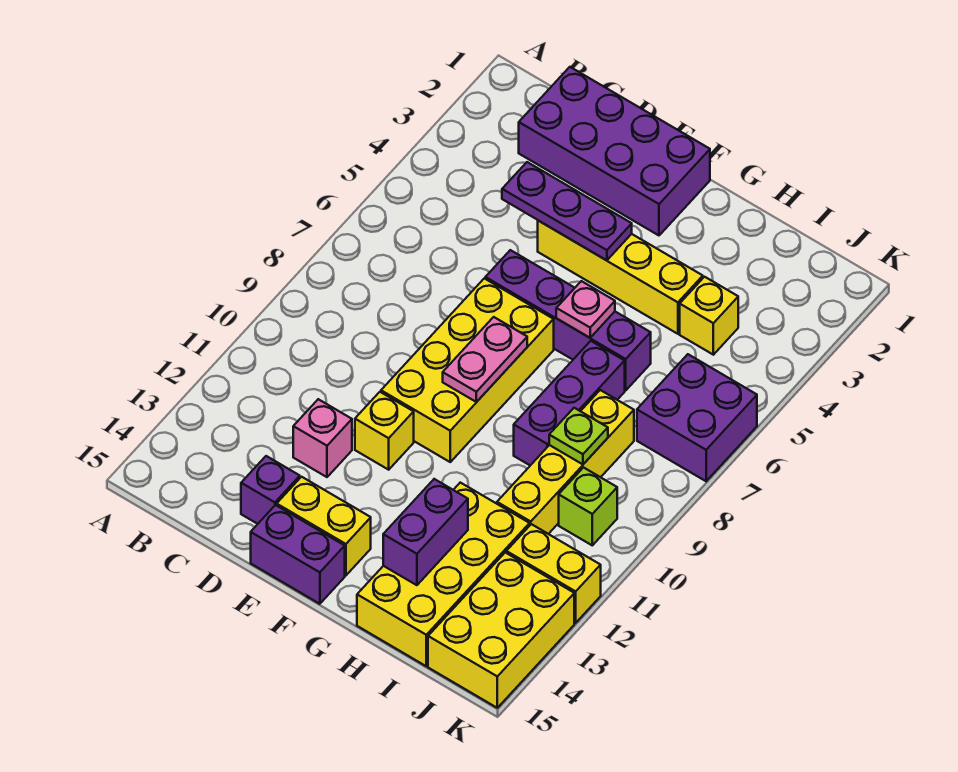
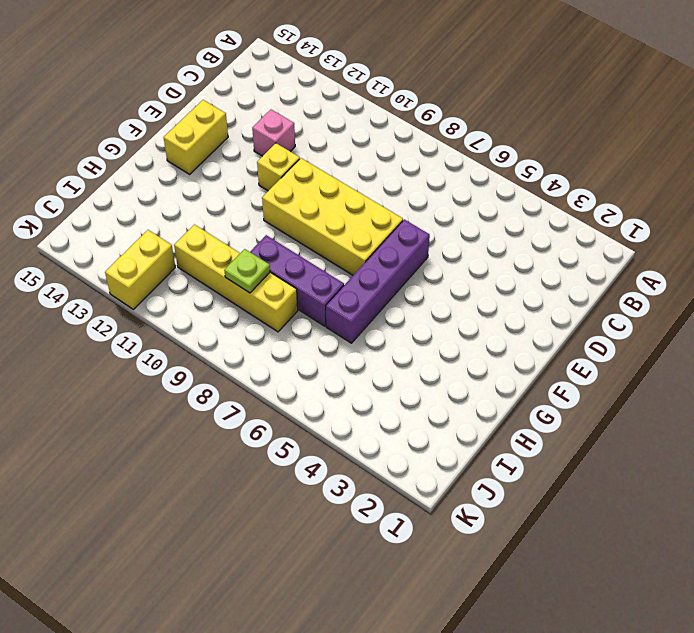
none -> purple 2x4 brick [519,67,710,235]
none -> purple 1x1 brick [241,456,300,524]
none -> yellow 1x4 brick [538,221,703,334]

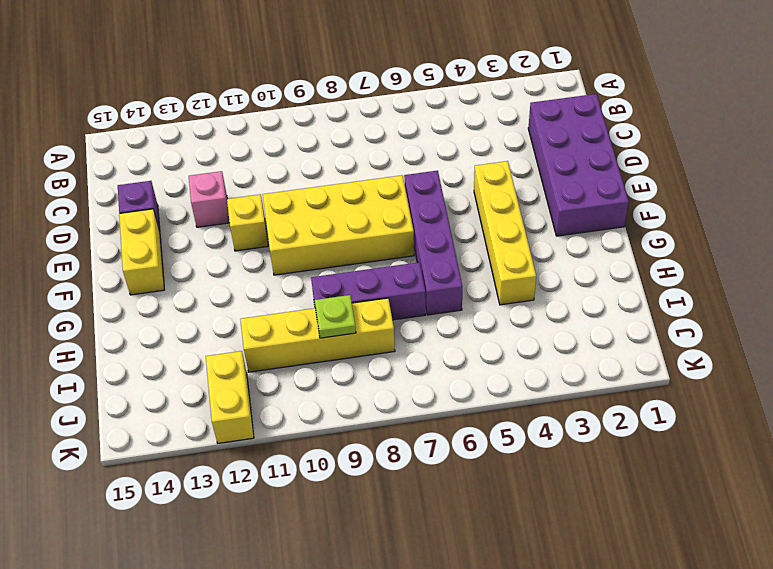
none -> purple 1x2 brick [251,505,345,604]
none -> yellow 2x4 brick [357,483,530,666]
none -> yellow 1x1 brick [680,277,738,355]

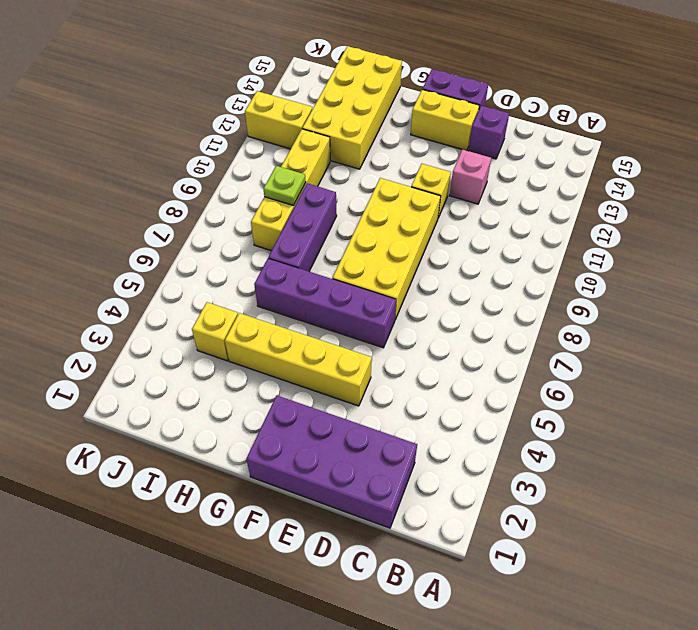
none -> purple 2x2 brick [637,354,757,481]
none -> lime 1x1 brick [559,468,617,545]
none -> yellow 2x3 brick [428,553,574,708]

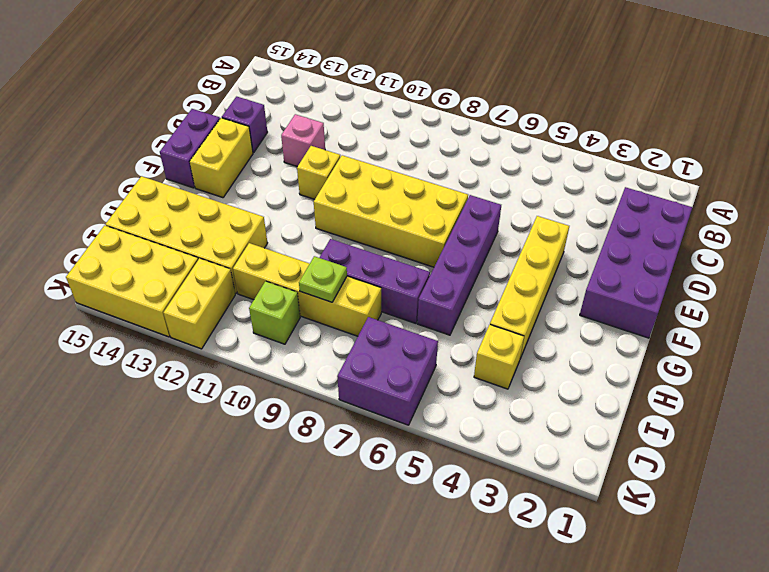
none -> purple 1x3 plate [502,162,632,260]
none -> pink 1x2 plate [443,317,527,402]
none -> pink 1x1 plate [556,281,615,338]

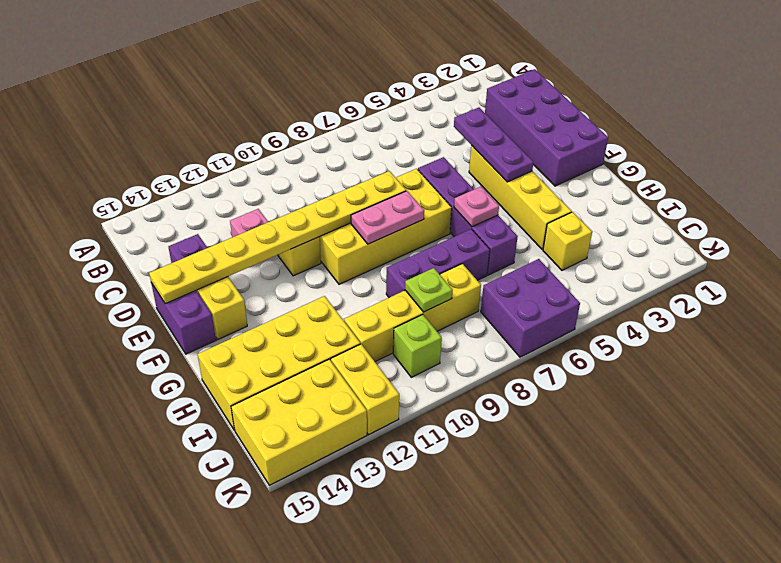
yellow 1x8 plate [149,171,406,304] -> none
none -> purple 1x2 brick [383,479,468,585]

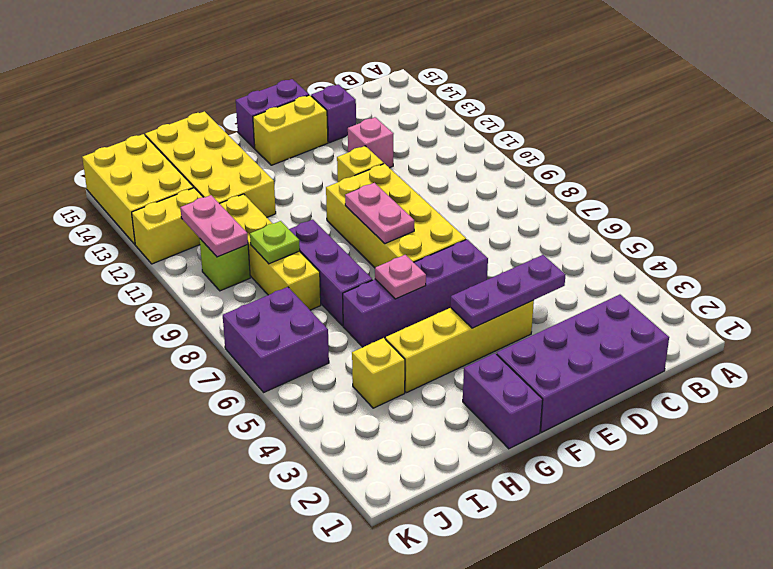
purple 1x2 brick [463,353,543,449] -> purple 1x2 brick moved to [383,479,468,585]
pink 1x2 plate [180,195,248,257] -> none

